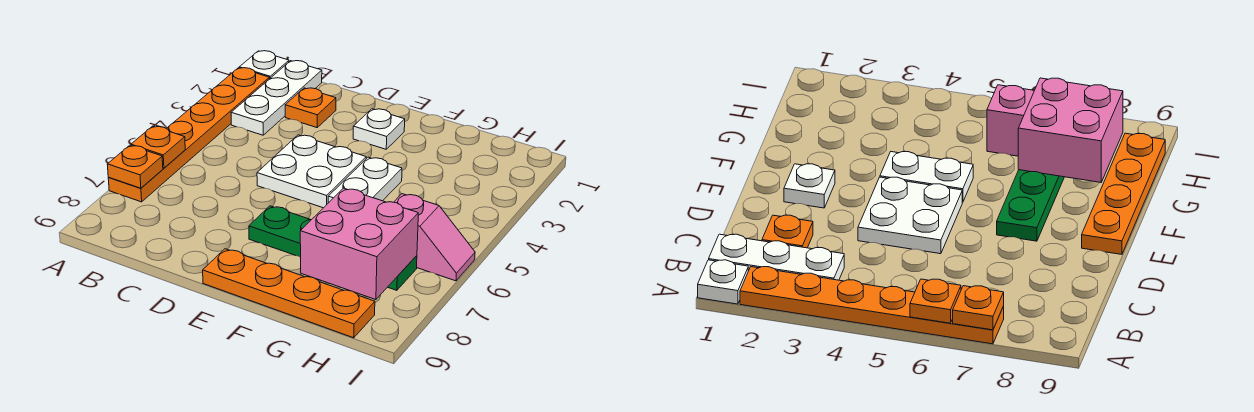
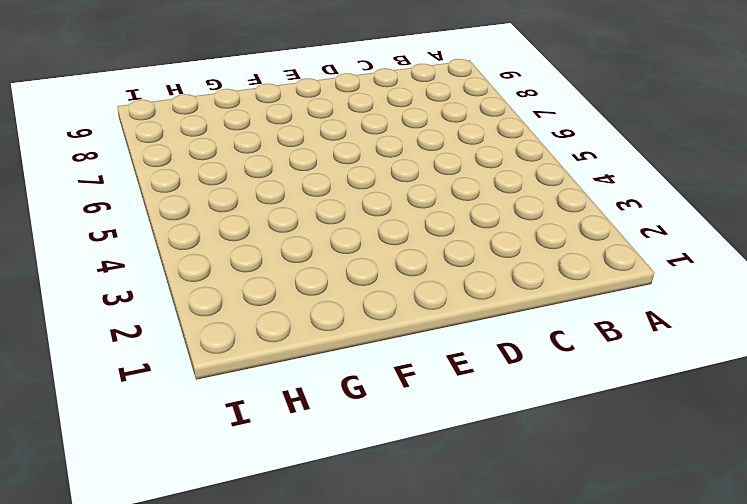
none -> white 1x1 plate [239,51,289,79]
none -> orange 1x6 plate [108,68,269,202]
none -> white 1x3 plate [231,61,322,135]

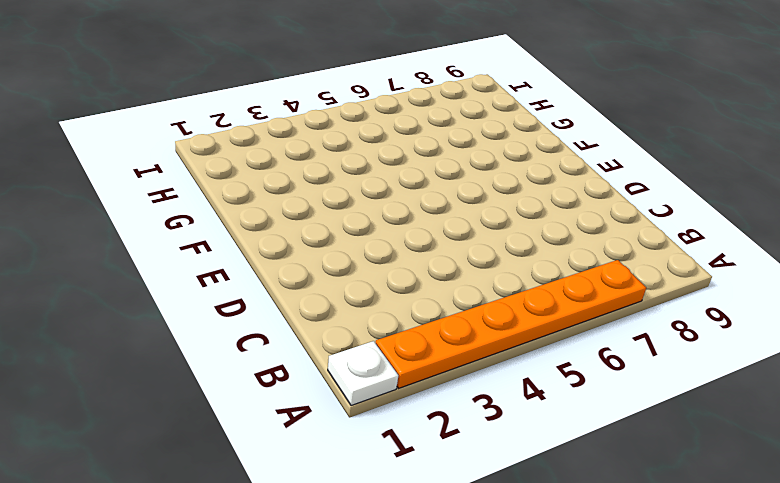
none -> white 1x3 plate [231,61,322,135]
none -> orange 1x1 plate [285,88,336,128]
none -> white 2x2 plate [257,135,366,208]

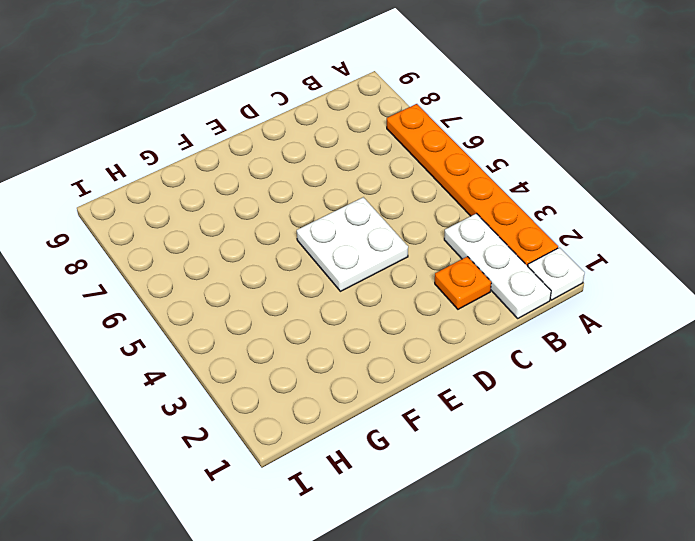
none -> white 1x1 plate [353,109,405,149]
none -> green 1x4 plate [249,206,417,290]
none -> orange 1x4 plate [203,249,375,338]

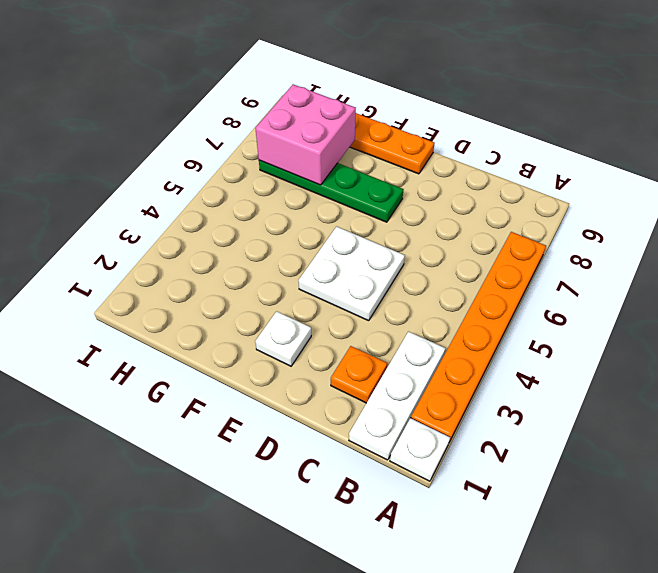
none -> white 1x2 plate [328,157,402,203]
none -> pink 1x2 slope [394,194,475,281]
none -> orange 1x1 plate [131,126,185,168]

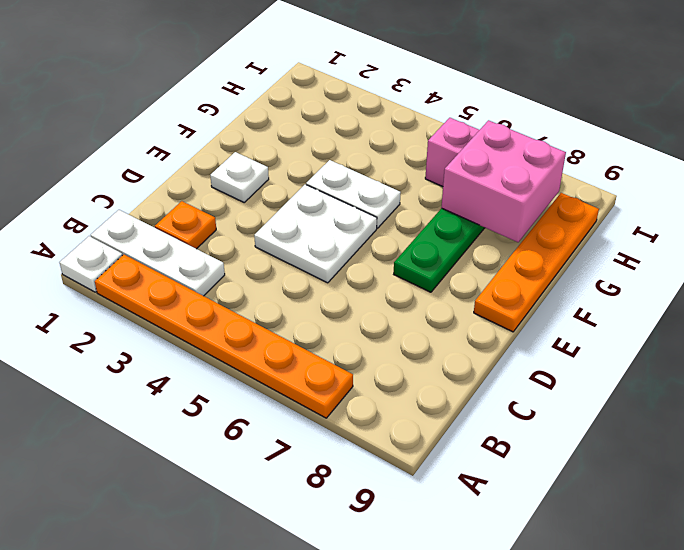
none -> orange 1x1 plate [131,126,185,168]
none -> orange 1x1 plate [107,145,163,188]

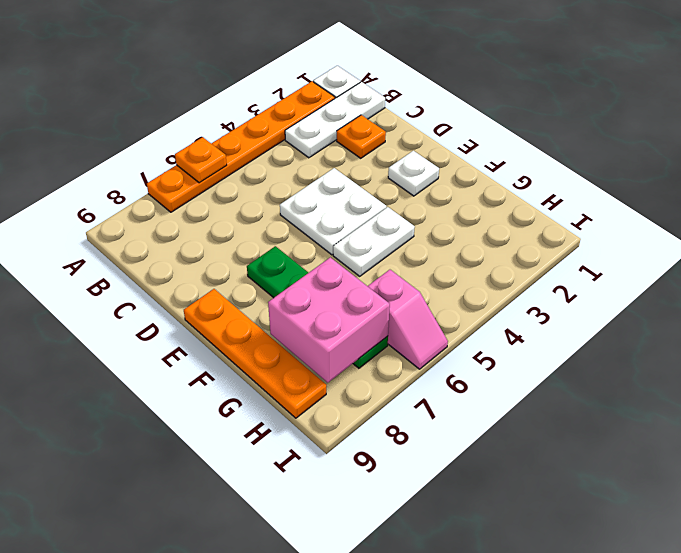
none -> orange 1x1 plate [107,145,163,188]

